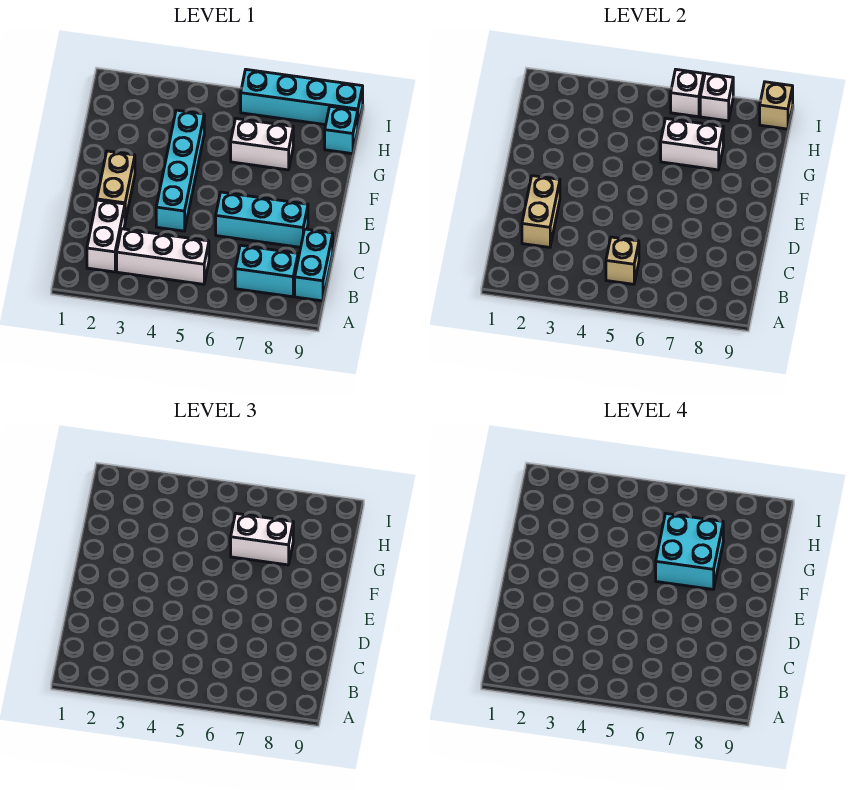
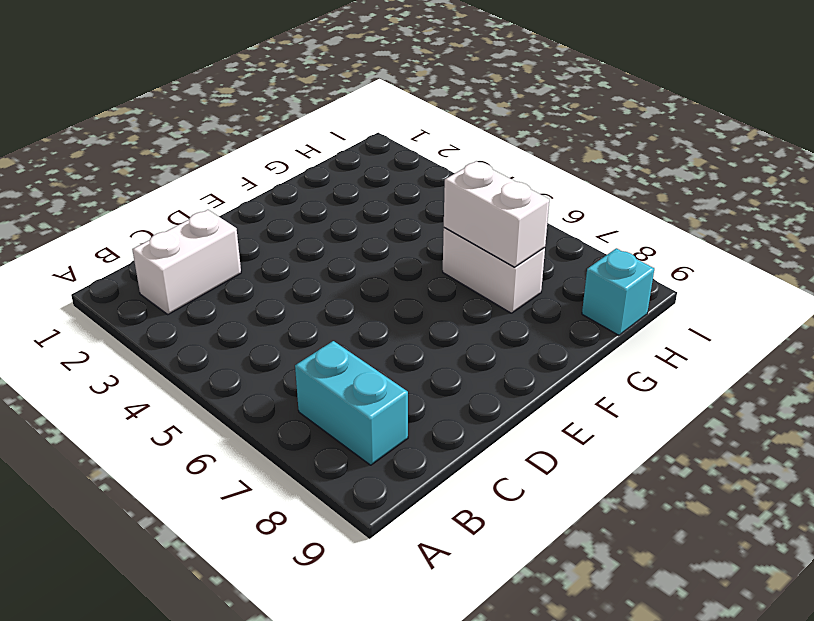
none -> white 1x3 brick [117,229,209,284]
none -> cyan 1x2 brick [295,229,333,301]
none -> tan 1x2 brick [97,151,135,221]

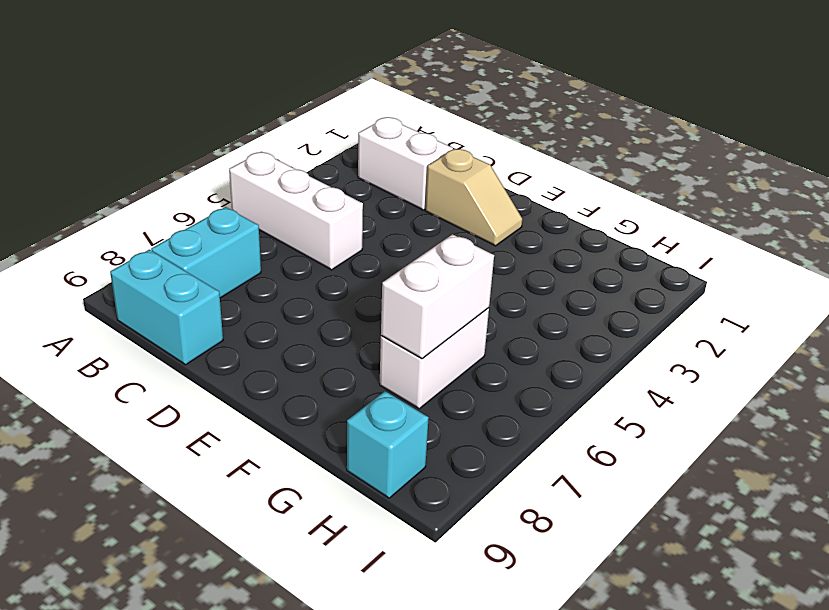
white 1x3 brick [229,152,363,270] -> white 1x3 brick turned to [117,229,209,284]
tan 1x2 slope [425,149,522,246] -> tan 1x2 brick [97,151,135,221]
none -> cyan 1x4 brick [156,110,204,231]
none -> cyan 1x3 brick [216,192,308,247]
none -> cyan 1x4 brick [241,69,363,127]

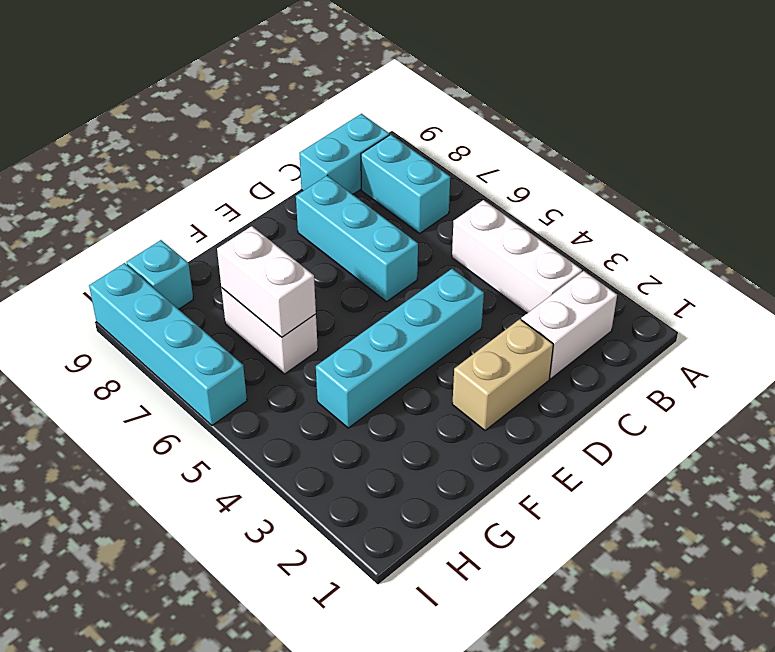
none -> tan 1x1 brick [606,237,639,284]
none -> tan 1x2 brick [522,176,560,247]
none -> white 1x1 brick [671,69,704,117]

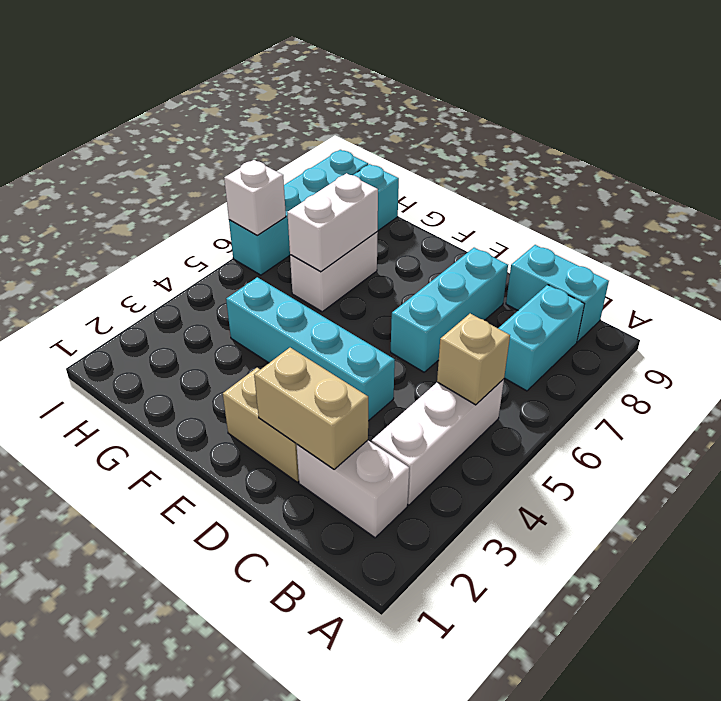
none -> white 1x1 brick [700,74,733,121]
none -> tan 1x1 brick [760,82,793,129]
none -> white 1x2 brick [231,514,293,565]

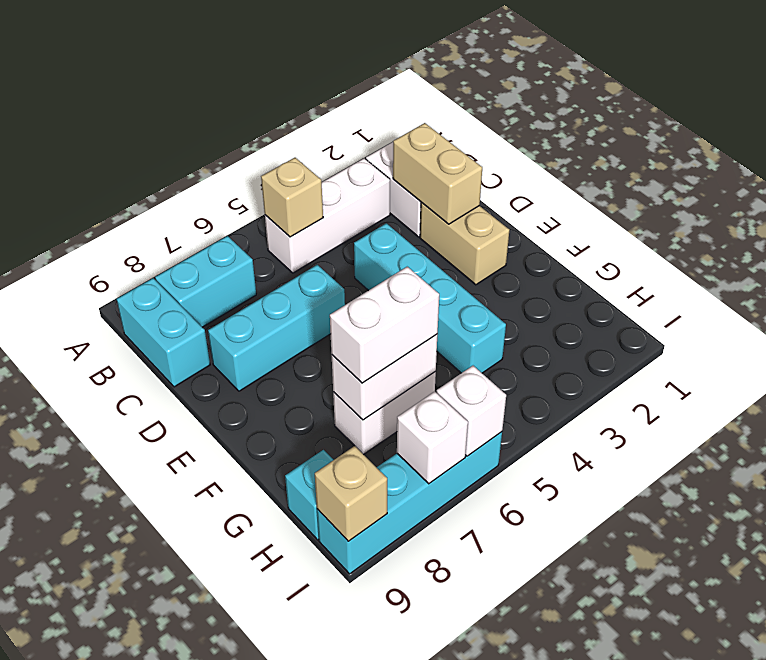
none -> cyan 2x2 brick [656,514,723,589]

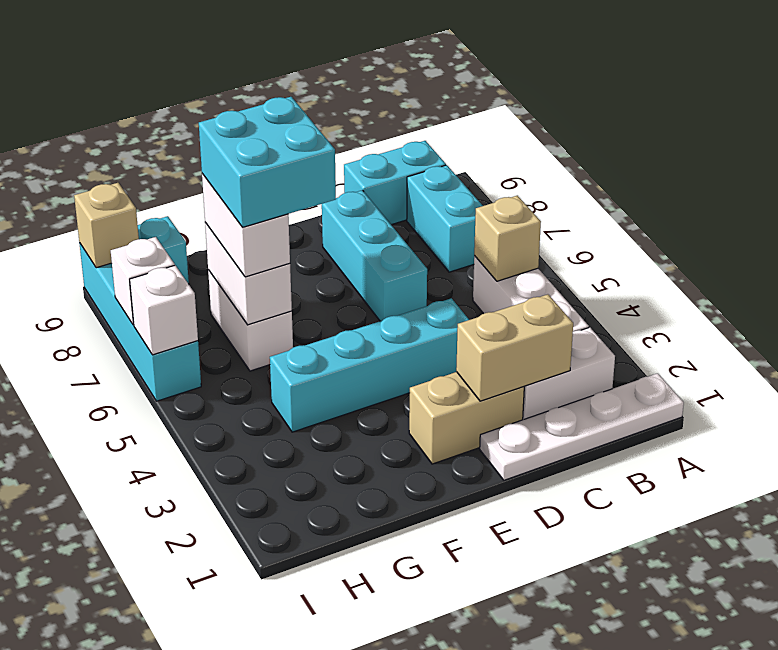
white 1x4 plate [480,373,684,480] -> none

